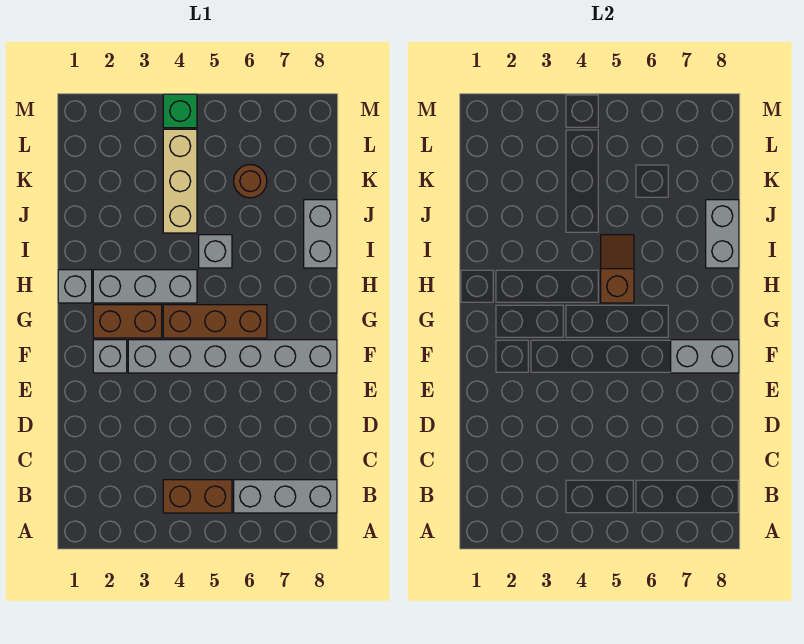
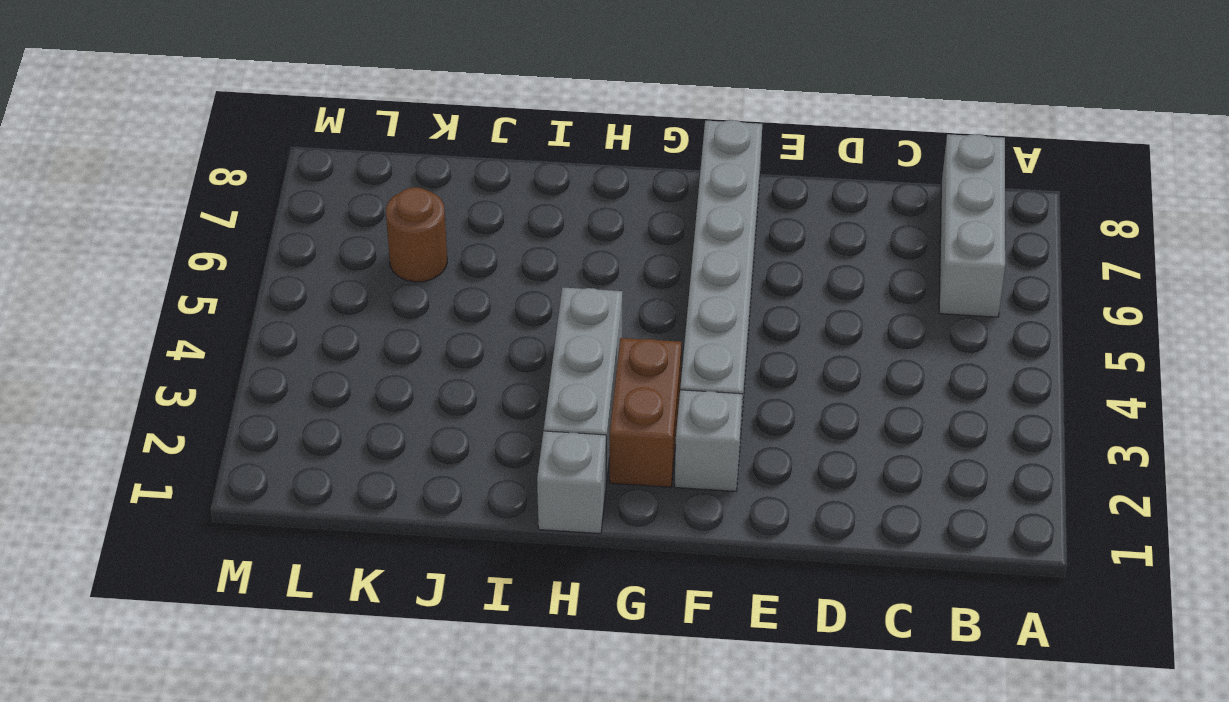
none -> brown 1x2 brick [163,480,232,513]
none -> brown 1x3 brick [163,305,267,338]
none -> grey 1x1 brick [199,235,232,268]

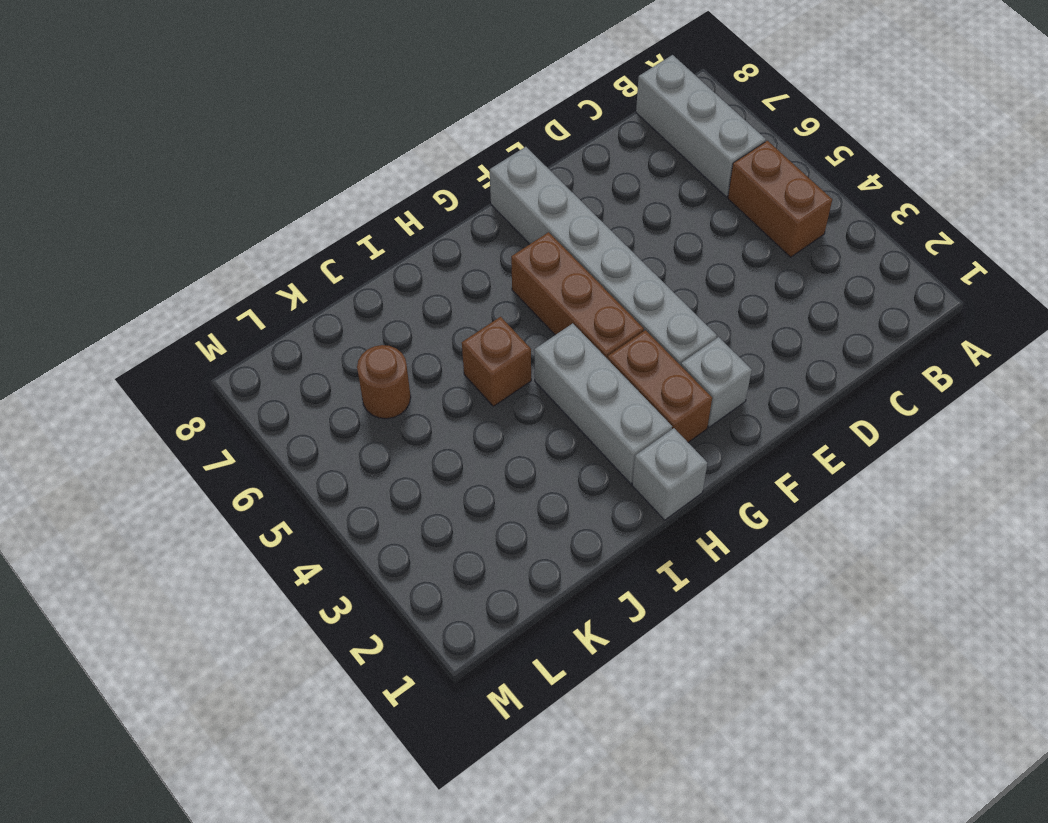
brown 1x1 brick [462,317,531,406] -> grey 1x1 brick [199,235,232,268]
none -> grey 1x2 brick [304,200,337,268]
none -> tan 1x3 brick [163,129,197,233]
none -> green 1x1 brick [163,94,197,128]

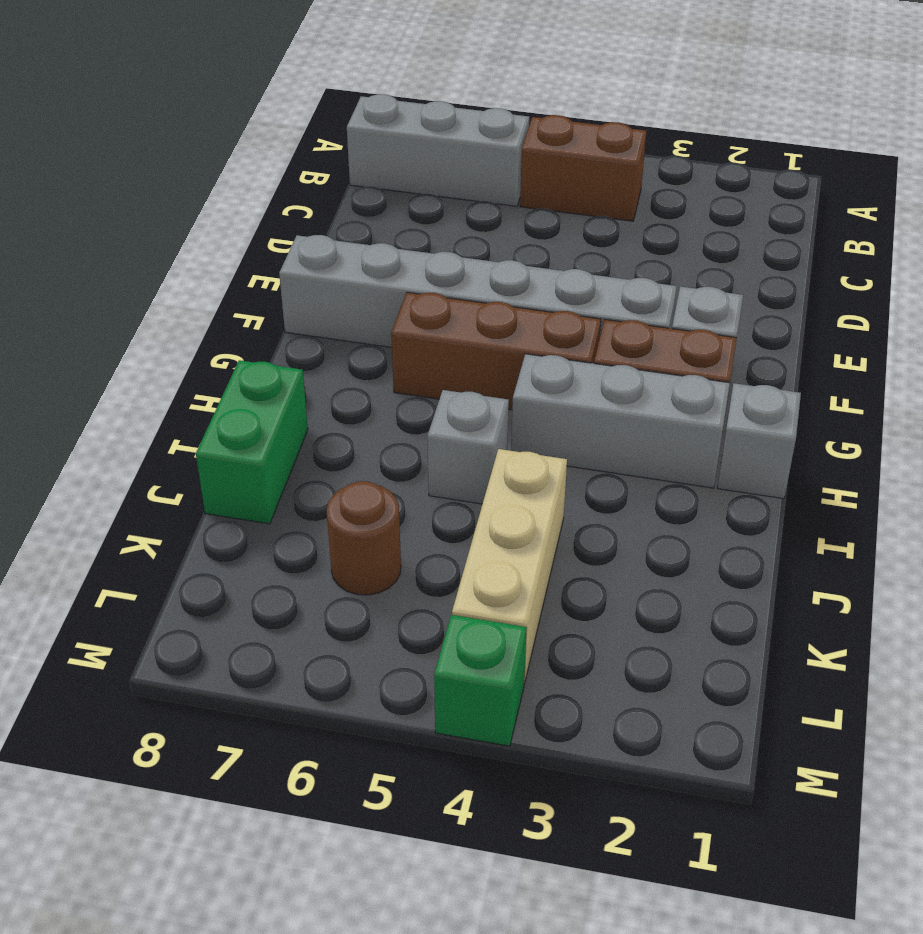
green 1x2 brick [196,360,308,524] -> grey 1x2 brick [304,200,337,268]
none -> grey 1x2 brick [671,340,739,373]
none -> brown 1x2 slope [601,235,634,303]
none -> grey 1x2 brick [706,200,739,268]

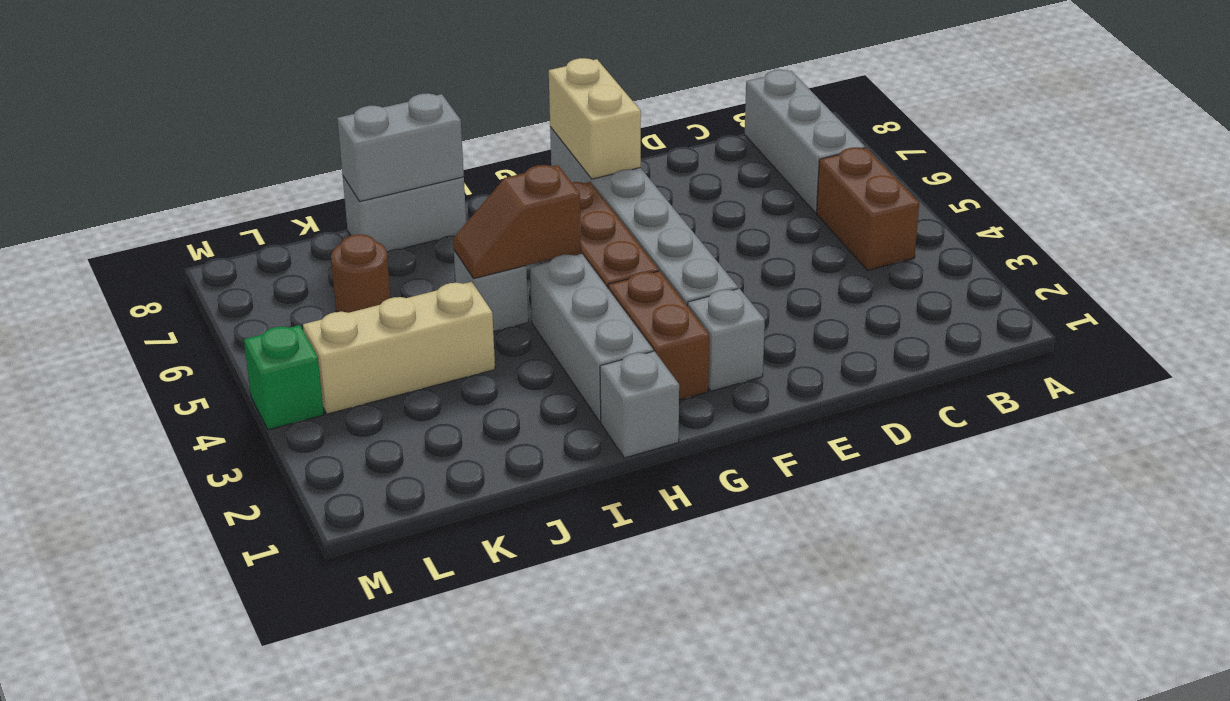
tan 1x2 brick [549,58,641,179] -> grey 1x2 brick [671,340,739,373]

